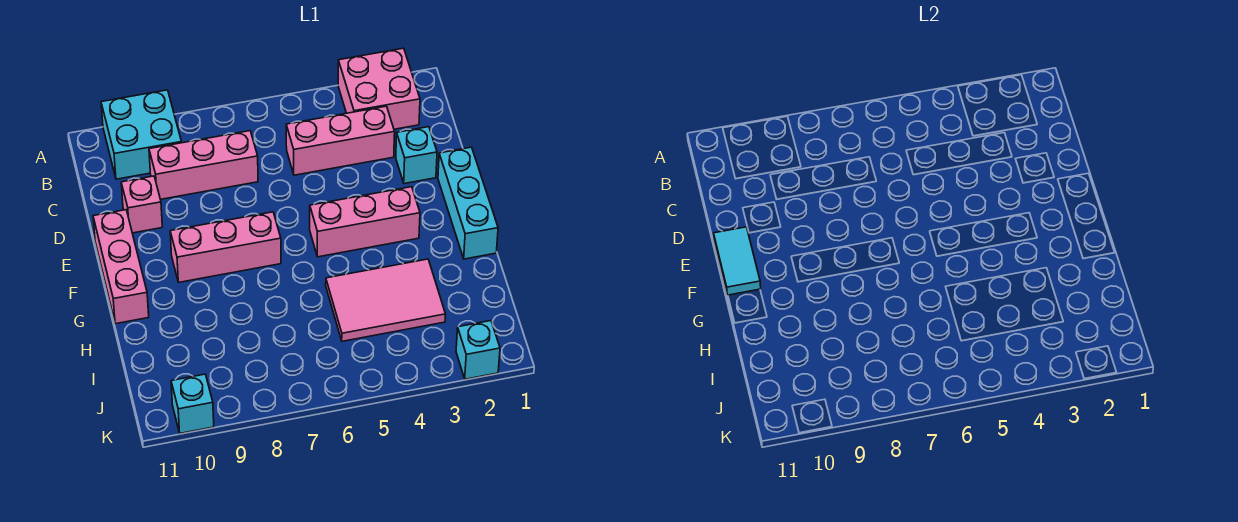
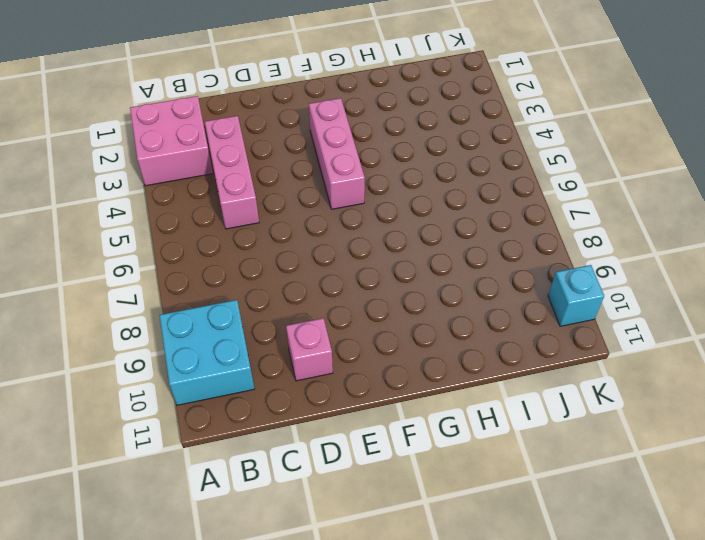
none -> pink 1x3 brick [149,131,258,199]
none -> cyan 1x1 brick [396,127,437,184]
none -> cyan 1x3 brick [438,147,498,259]

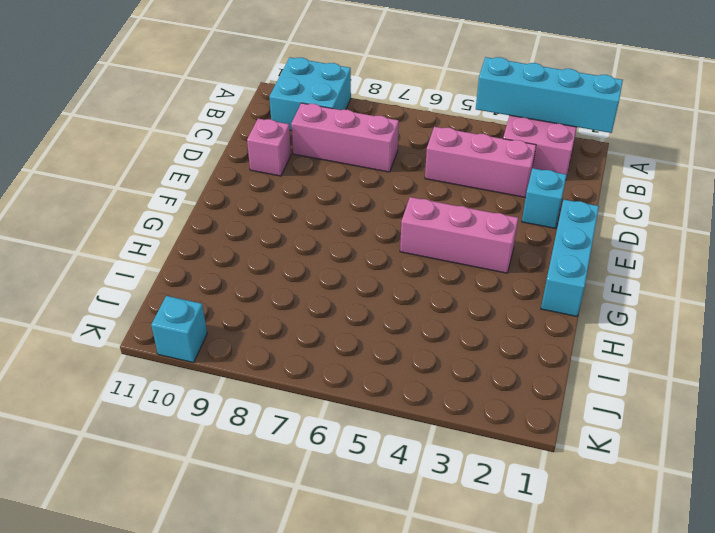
cyan 1x4 brick [476,57,623,133] -> none
none -> pink 1x3 brick [93,210,149,324]
none -> pink 1x3 brick [170,212,281,282]
none -> pink 2x3 tile [326,259,446,341]

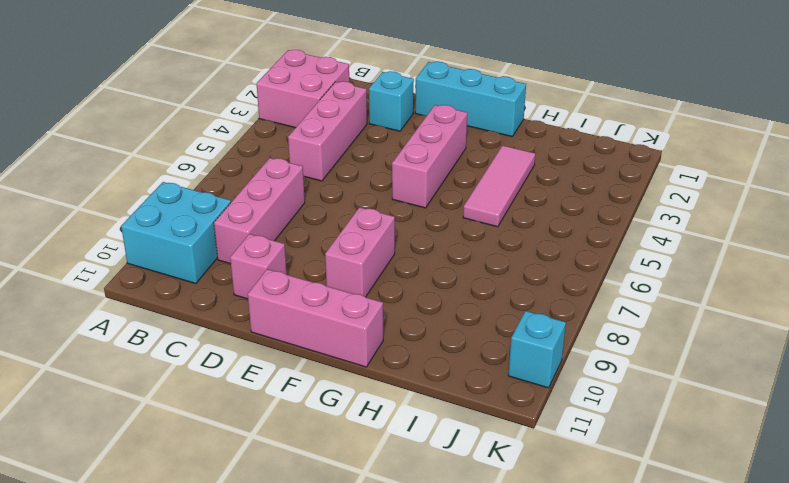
pink 1x2 brick [325,207,395,297] -> pink 1x3 brick [170,212,281,282]
pink 1x3 tile [463,146,535,227] -> pink 2x3 tile [326,259,446,341]
none -> cyan 1x1 brick [456,321,500,379]
none -> cyan 1x2 tile [714,227,761,295]

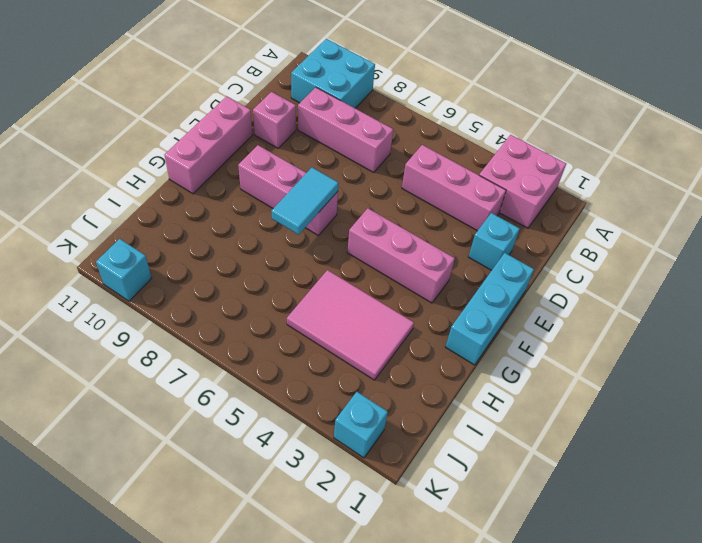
cyan 1x2 tile [271,168,339,234] -> cyan 1x2 tile moved to [714,227,761,295]

